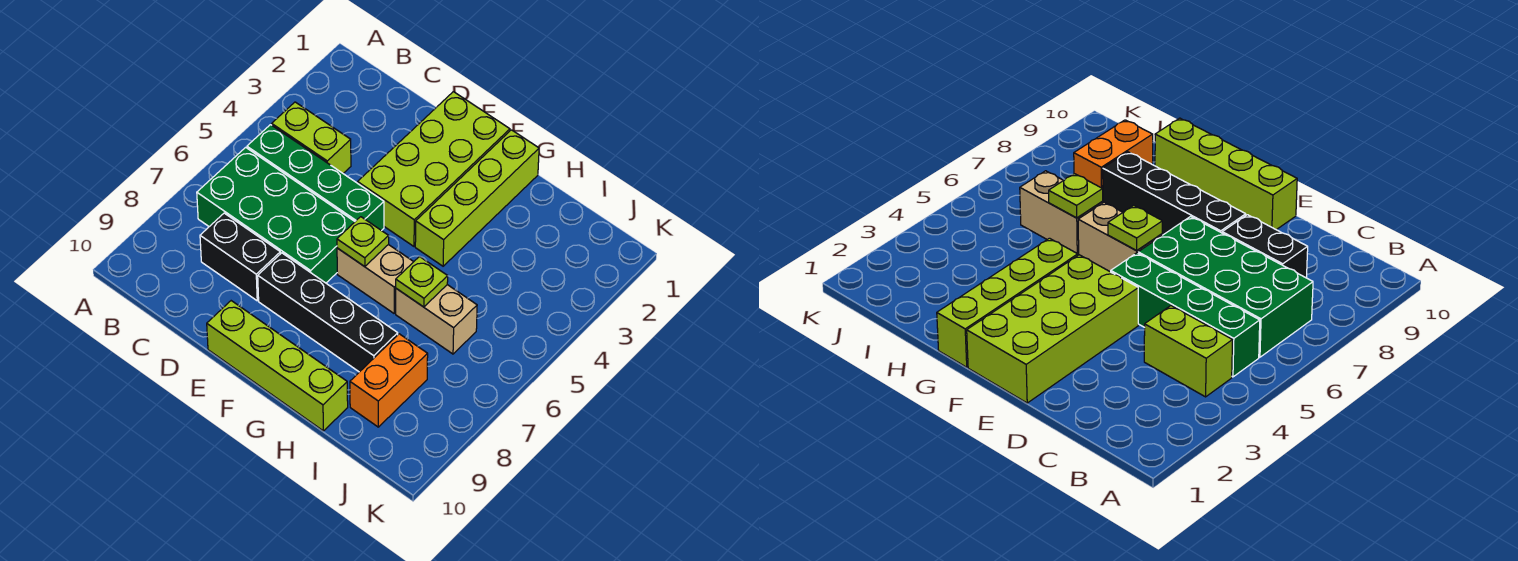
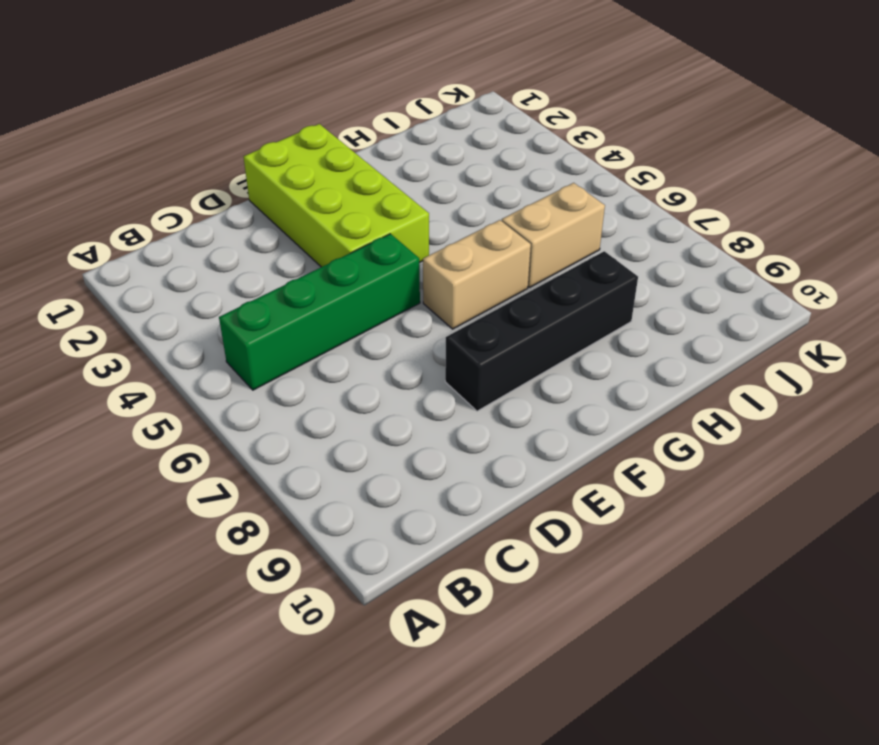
none -> lime 1x2 brick [272,102,351,173]
none -> green 2x4 brick [197,147,355,283]
none -> black 1x2 brick [200,213,280,301]

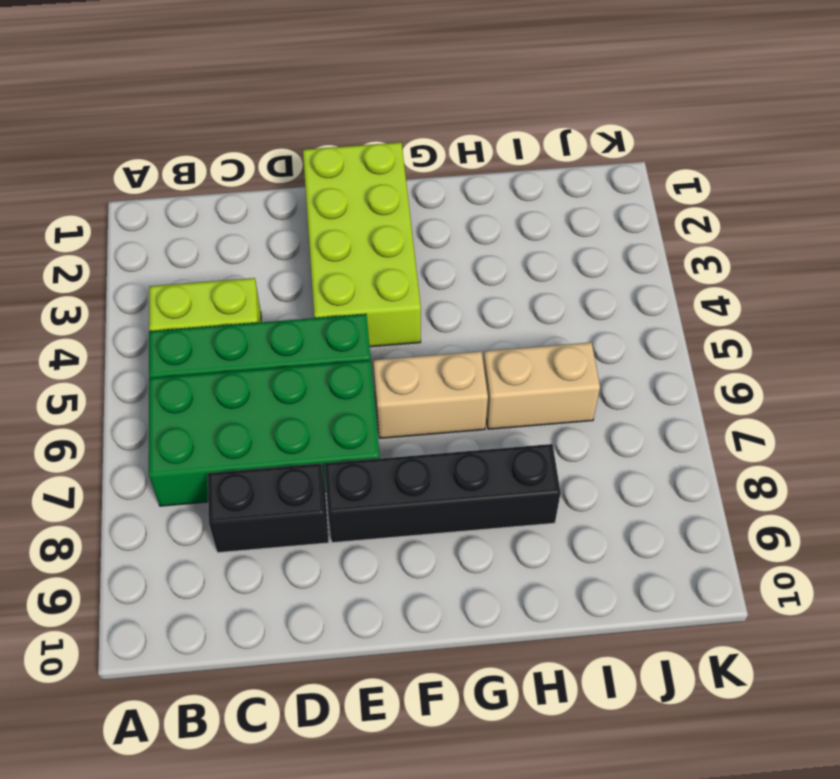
none -> lime 1x4 brick [207,301,348,431]
none -> lime 1x4 brick [415,130,539,266]
none -> orange 1x2 brick [350,334,428,427]

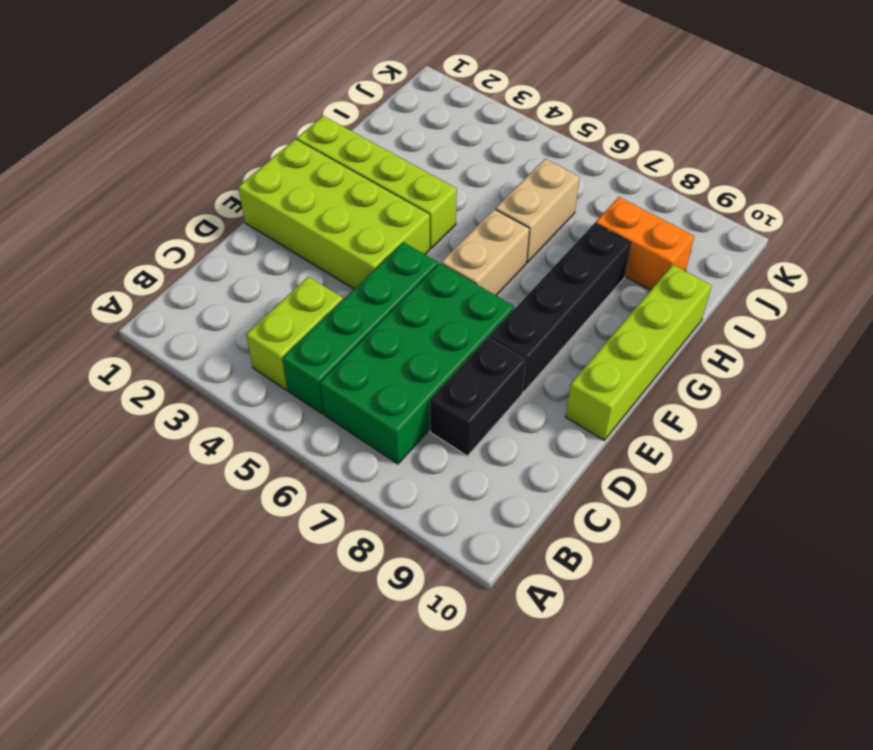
none -> lime 1x1 plate [337,217,389,267]
none -> lime 1x1 plate [396,256,448,307]

